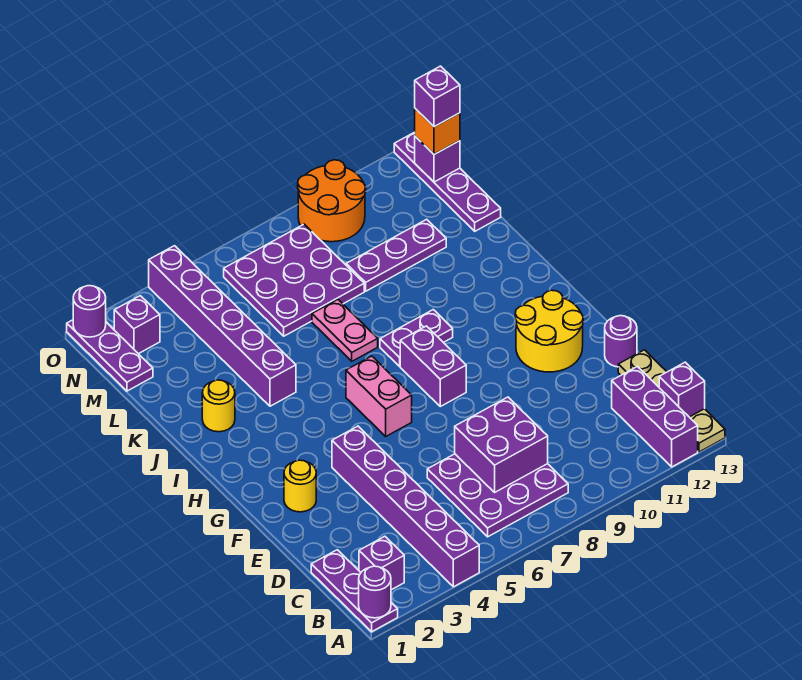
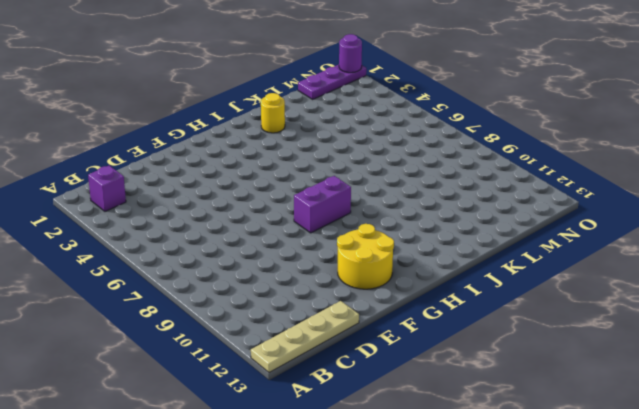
none -> purple 1x3 plate [311,550,398,632]
none -> purple 1x6 brick [332,426,479,587]
none -> purple 1x3 brick [612,366,698,467]

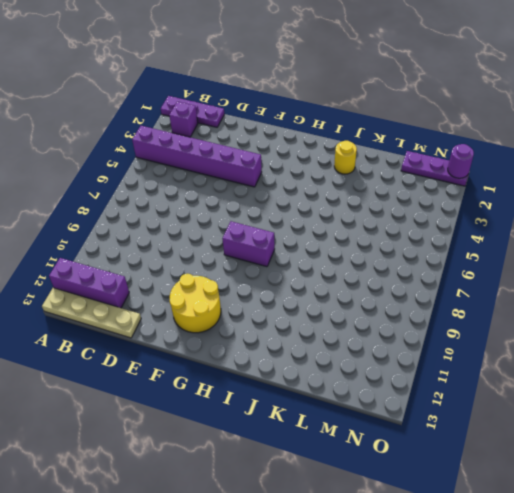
none -> purple 3x3 plate [427,454,568,537]
none -> purple 1x1 round brick [605,316,637,367]
none -> yellow 1x1 round brick [284,460,316,512]

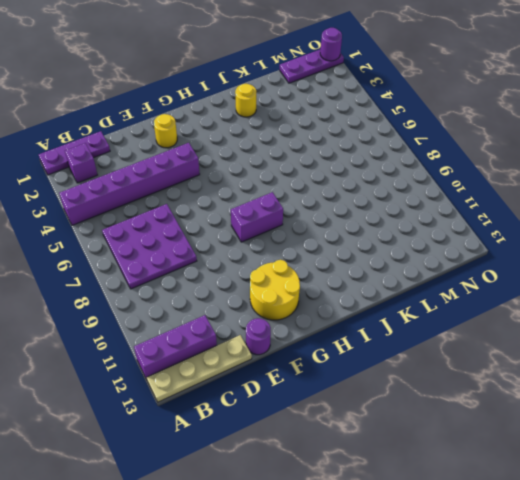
none -> pink 1x2 brick [346,356,412,436]
none -> purple 1x2 plate [380,310,453,366]
none -> purple 1x6 brick [149,246,296,406]

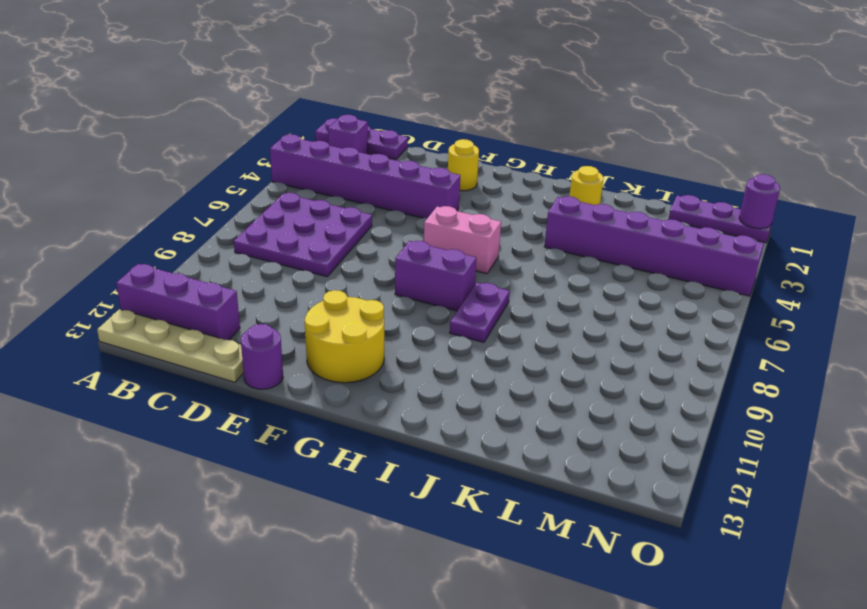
none -> pink 1x2 plate [312,300,378,361]
none -> purple 3x3 plate [224,224,364,336]
none -> purple 1x3 plate [346,219,446,291]

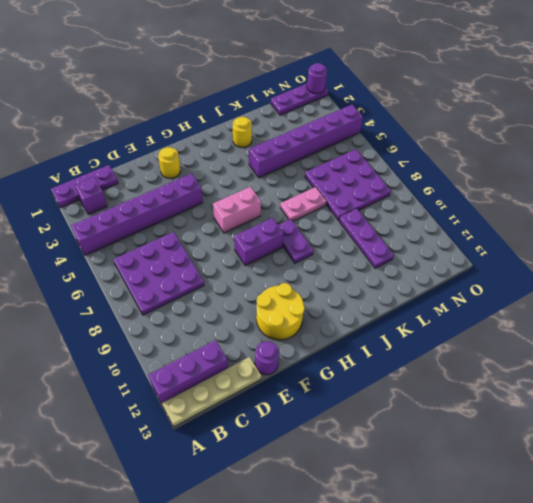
none -> purple 1x4 plate [394,132,501,231]
none -> purple 1x1 brick [114,296,160,354]
none -> orange 2x2 round brick [298,160,366,242]

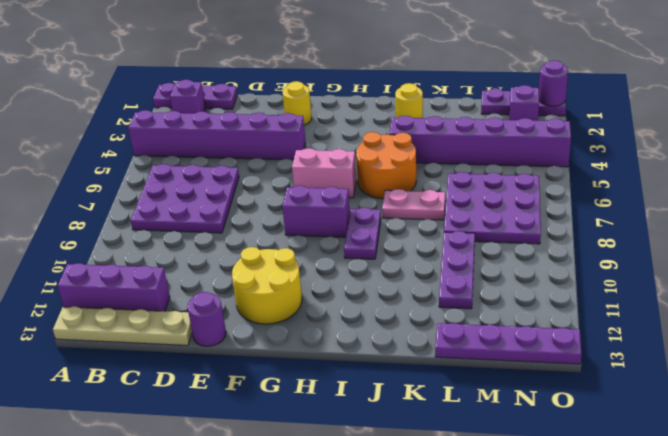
orange 2x2 round brick [356,132,416,199] -> orange 2x2 round brick moved to [298,160,366,242]
none -> purple 1x1 round brick [359,566,391,618]
none -> purple 1x1 brick [659,362,705,417]
none -> purple 2x2 brick [455,397,548,492]

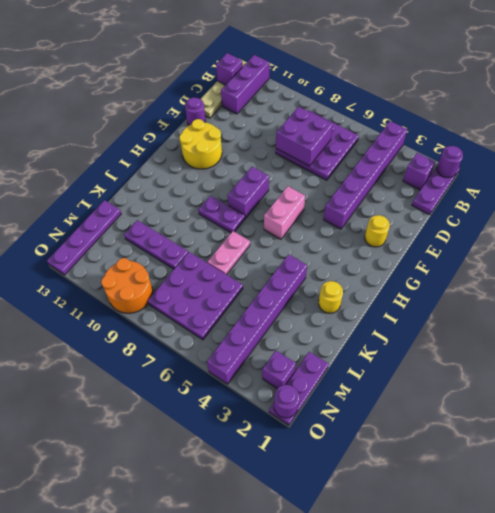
none -> purple 1x1 brick [415,136,460,182]
none -> orange 1x1 brick [415,109,460,154]
none -> purple 1x1 brick [415,66,460,127]

